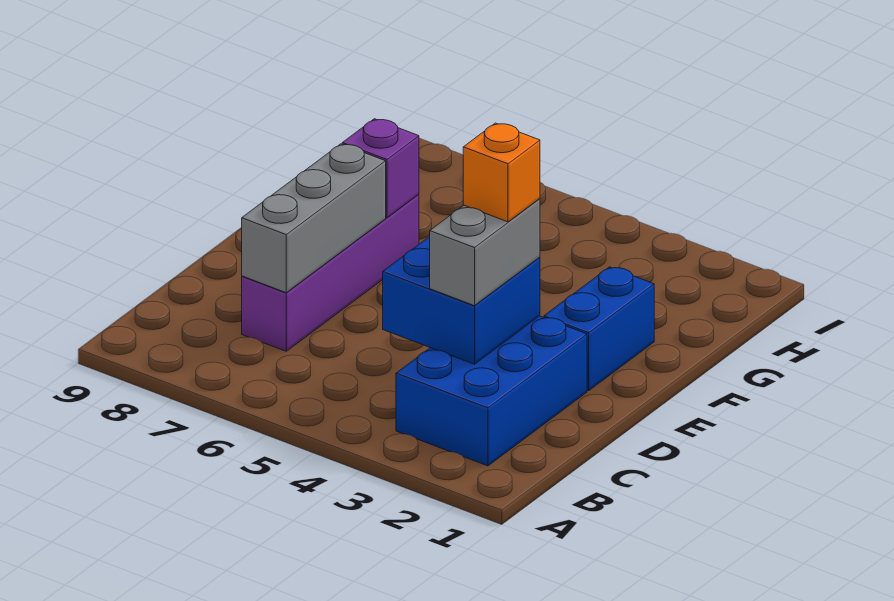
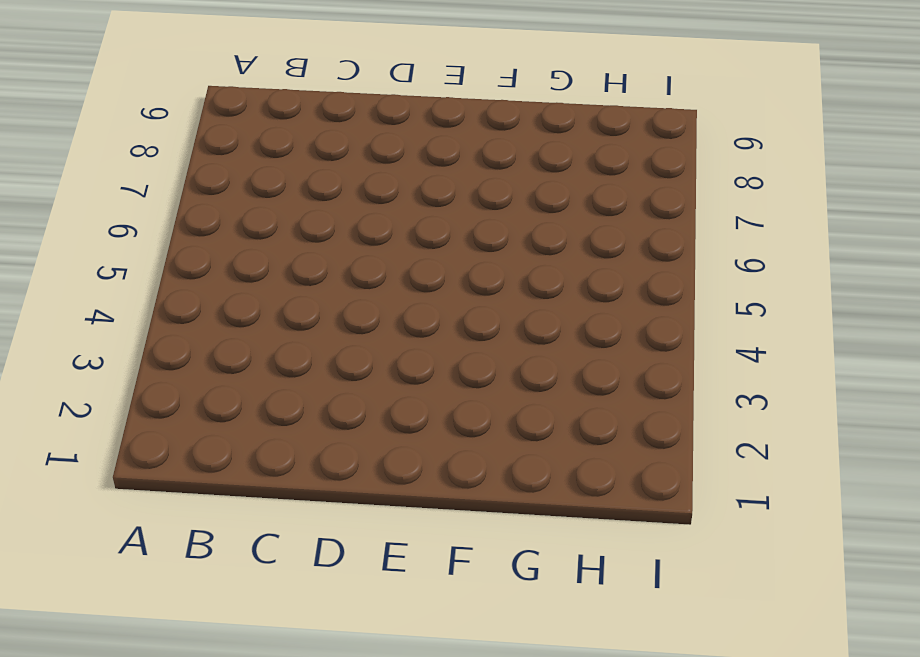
none -> blue 2x3 brick [396,316,587,466]
none -> purple 1x4 brick [242,194,419,351]

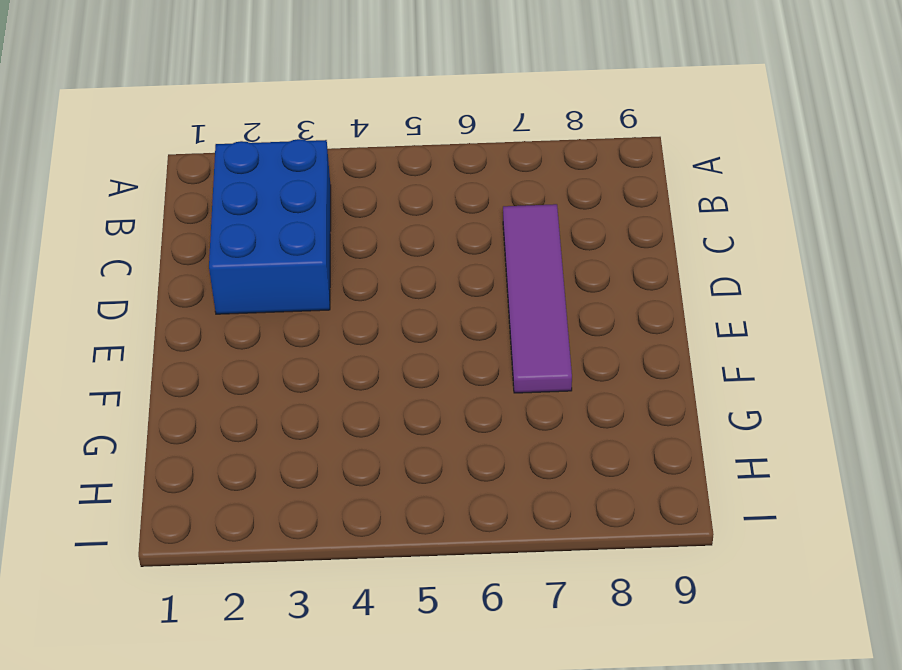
purple 1x4 tile [503,204,572,393] -> purple 1x4 brick [242,194,419,351]
none -> blue 1x2 brick [544,267,654,391]
none -> blue 2x2 brick [383,237,540,364]

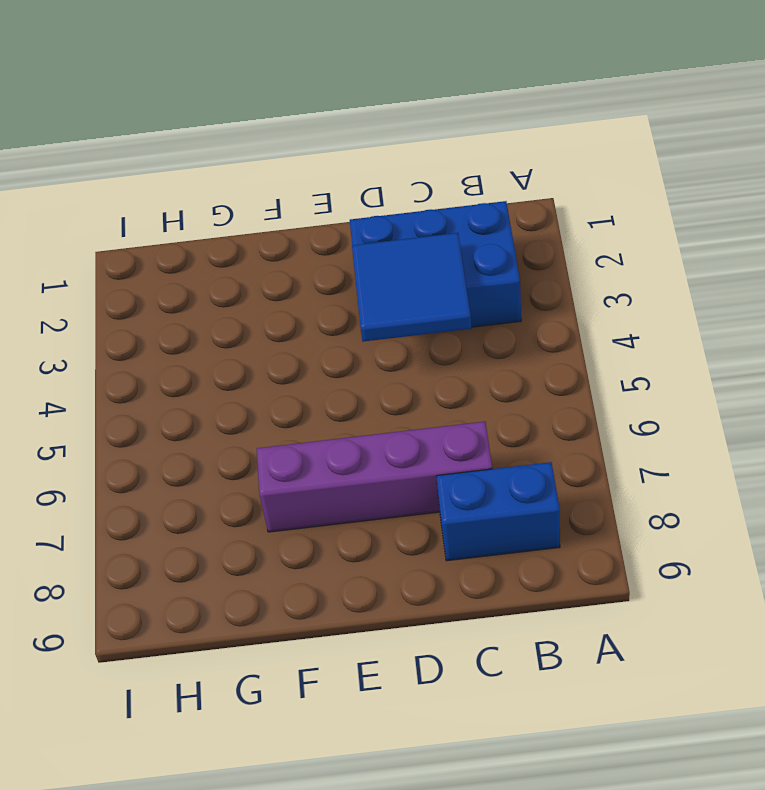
blue 1x2 brick [436,462,560,561] -> blue 1x2 brick moved to [544,267,654,391]
blue 2x2 tile [352,233,471,342] -> blue 2x2 brick [383,237,540,364]
none -> grey 1x3 brick [242,144,386,293]
none -> purple 1x1 brick [342,119,419,217]

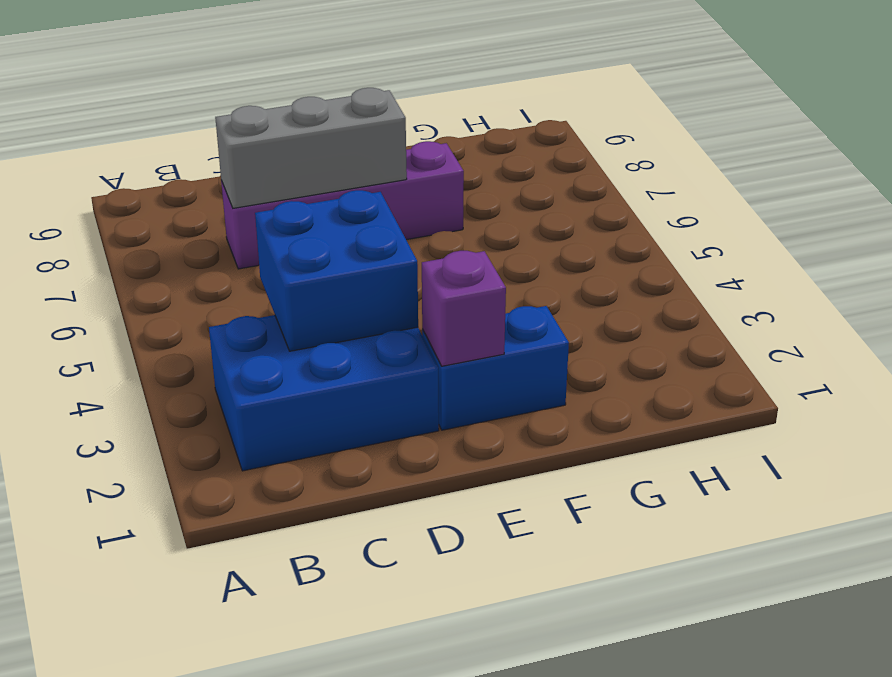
purple 1x1 brick [422,251,506,366] -> purple 1x1 brick moved to [342,119,419,217]
none -> grey 1x2 brick [430,199,540,306]
none -> orange 1x1 brick [463,123,540,222]

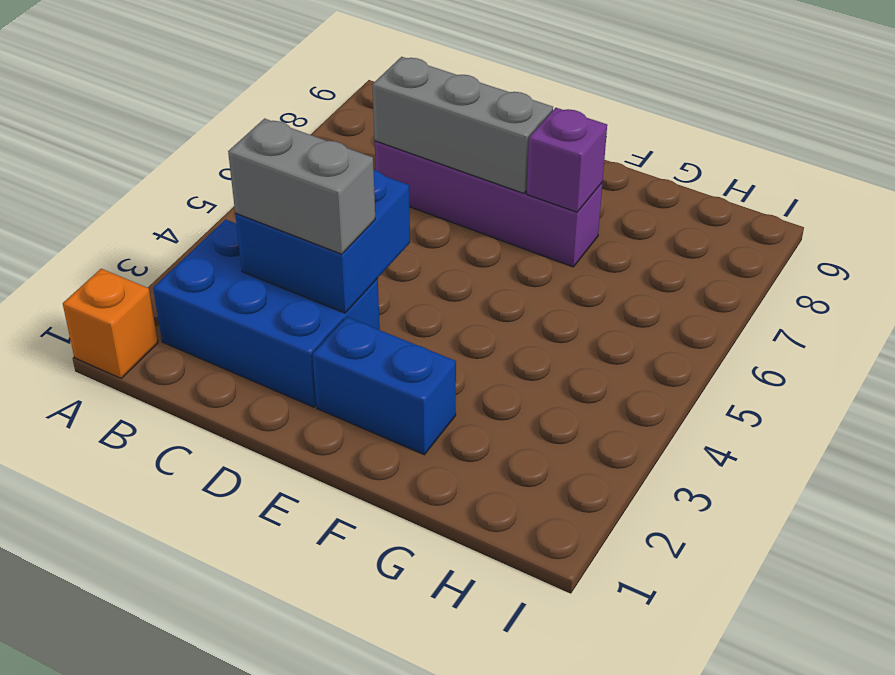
orange 1x1 brick [63,269,158,378] -> orange 1x1 brick moved to [463,123,540,222]

